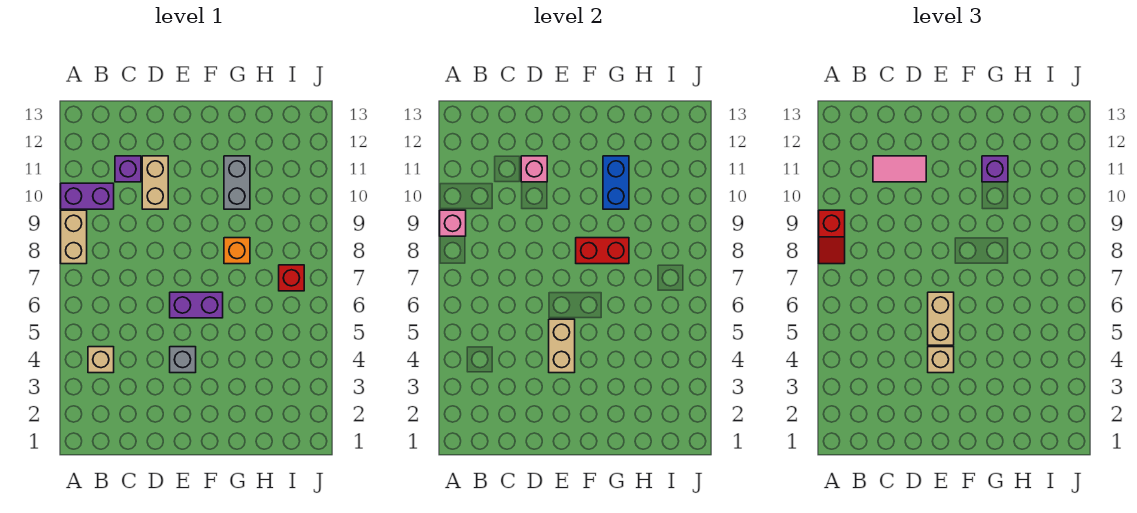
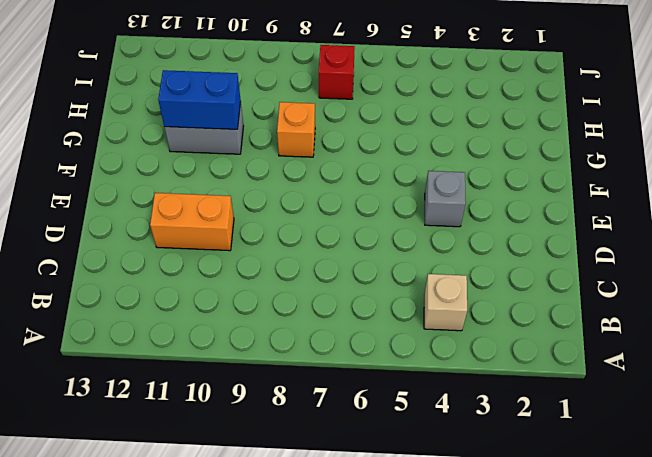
orange 1x2 brick [150,193,234,251] -> tan 1x2 brick [142,156,168,209]
none -> tan 1x2 brick [61,210,87,264]
none -> purple 1x2 brick [61,183,114,209]
none -> purple 1x1 brick [115,156,141,182]

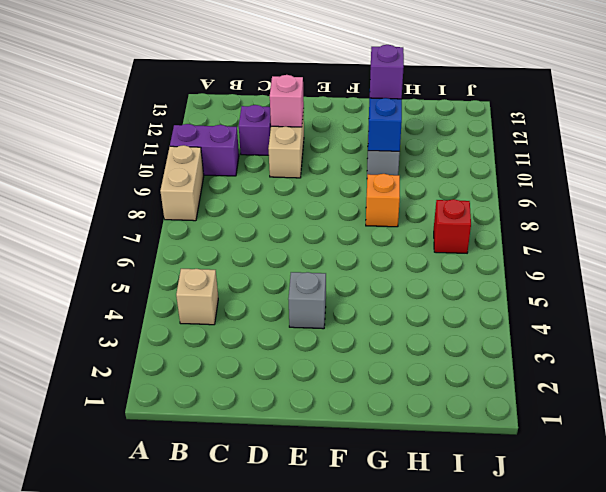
none -> purple 1x2 brick [170,292,223,318]
none -> pink 1x1 brick [440,210,466,236]
none -> tan 1x2 brick [549,319,575,373]

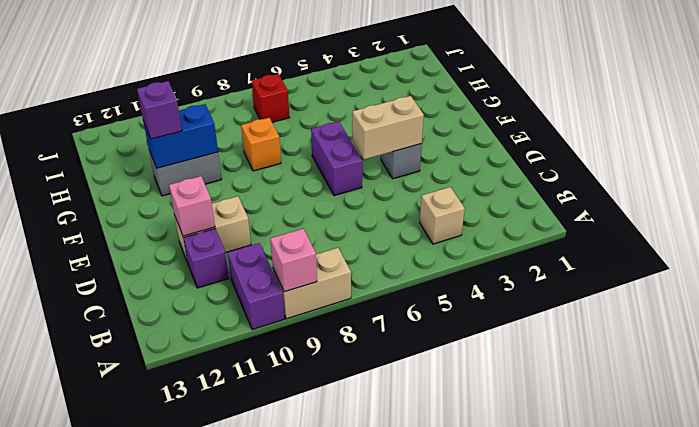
none -> red 1x2 brick [576,238,629,264]
none -> red 1x2 slope [819,210,845,264]
none -> pink 1x2 tile [873,156,926,182]

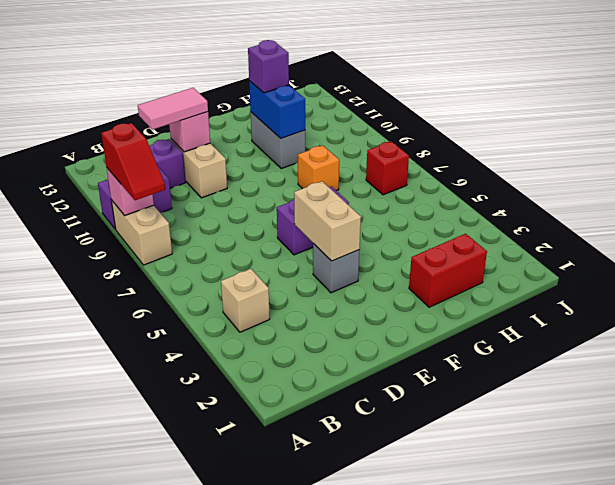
red 1x2 brick [409,234,487,307] -> red 1x2 brick moved to [576,238,629,264]
none -> tan 1x1 brick [928,347,954,373]
none -> tan 1x2 brick [928,292,954,345]

